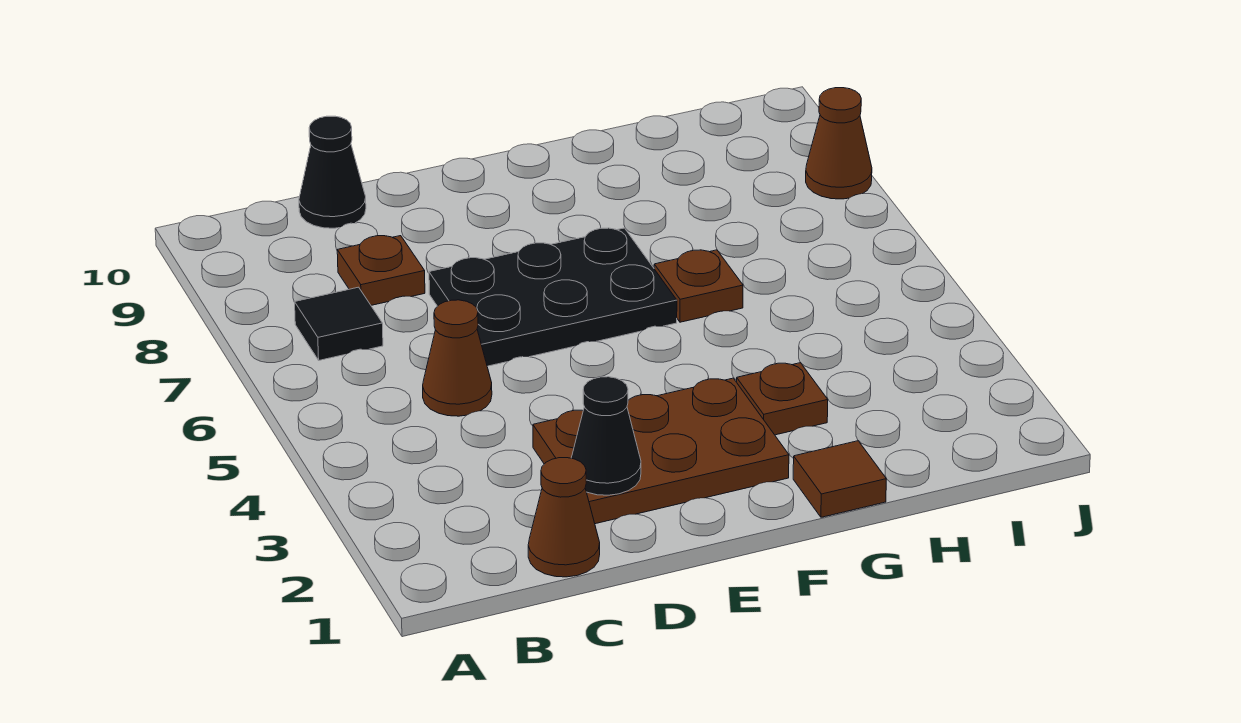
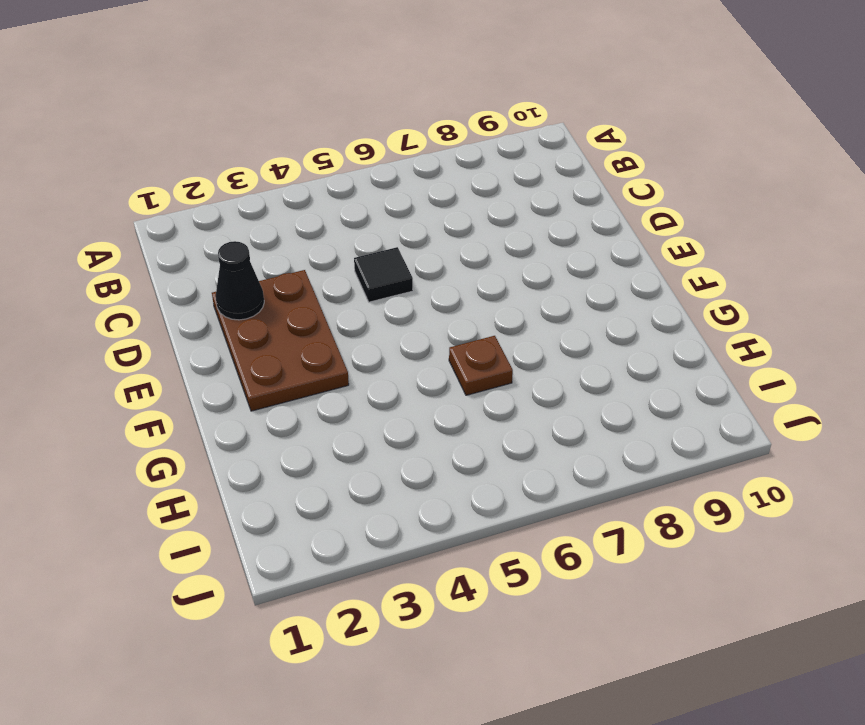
black 1x1 tile [354,247,413,302] -> black 1x1 tile moved to [295,287,383,360]
none -> brown 1x1 cone [528,458,600,577]
none -> brown 1x1 cone [423,300,492,416]
none -> brown 1x1 plate [337,235,425,305]

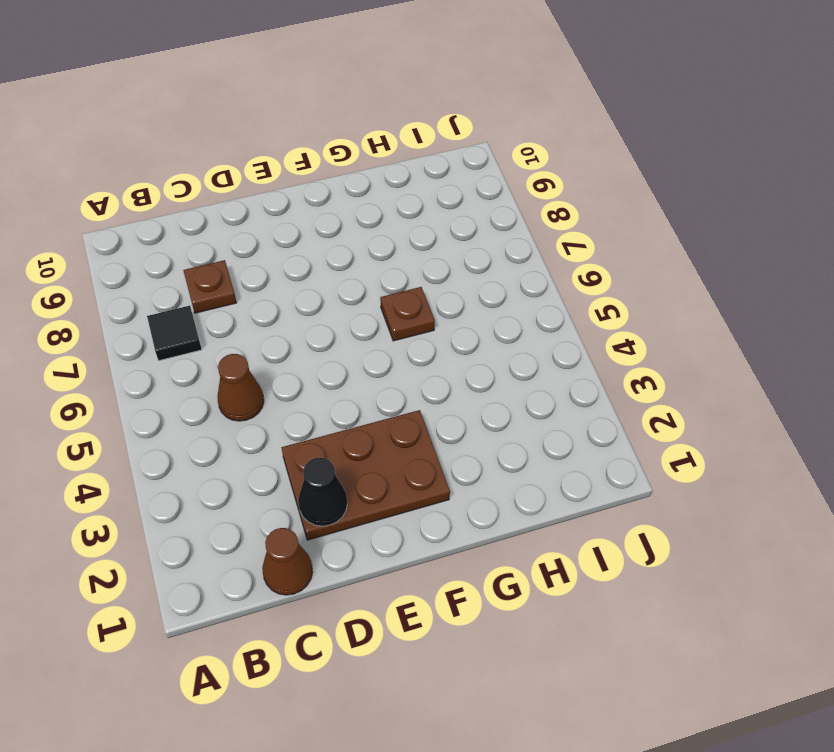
none -> black 1x1 cone [299,116,366,228]
none -> black 2x3 plate [429,228,677,366]
none -> brown 1x1 tile [793,441,886,517]

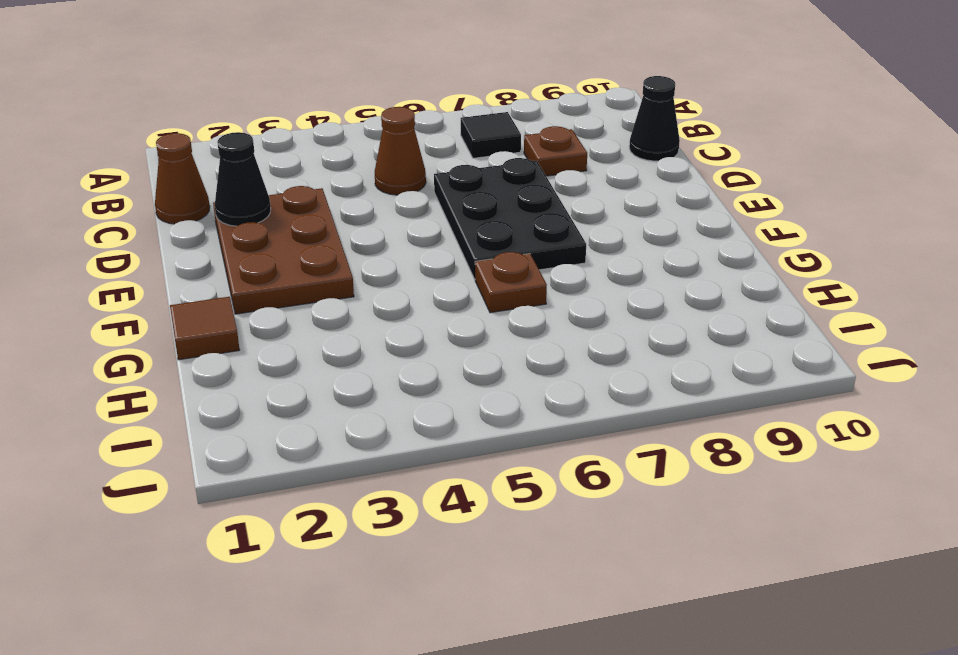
none -> brown 1x1 plate [737,363,828,435]
none -> brown 1x1 cone [806,88,872,199]

